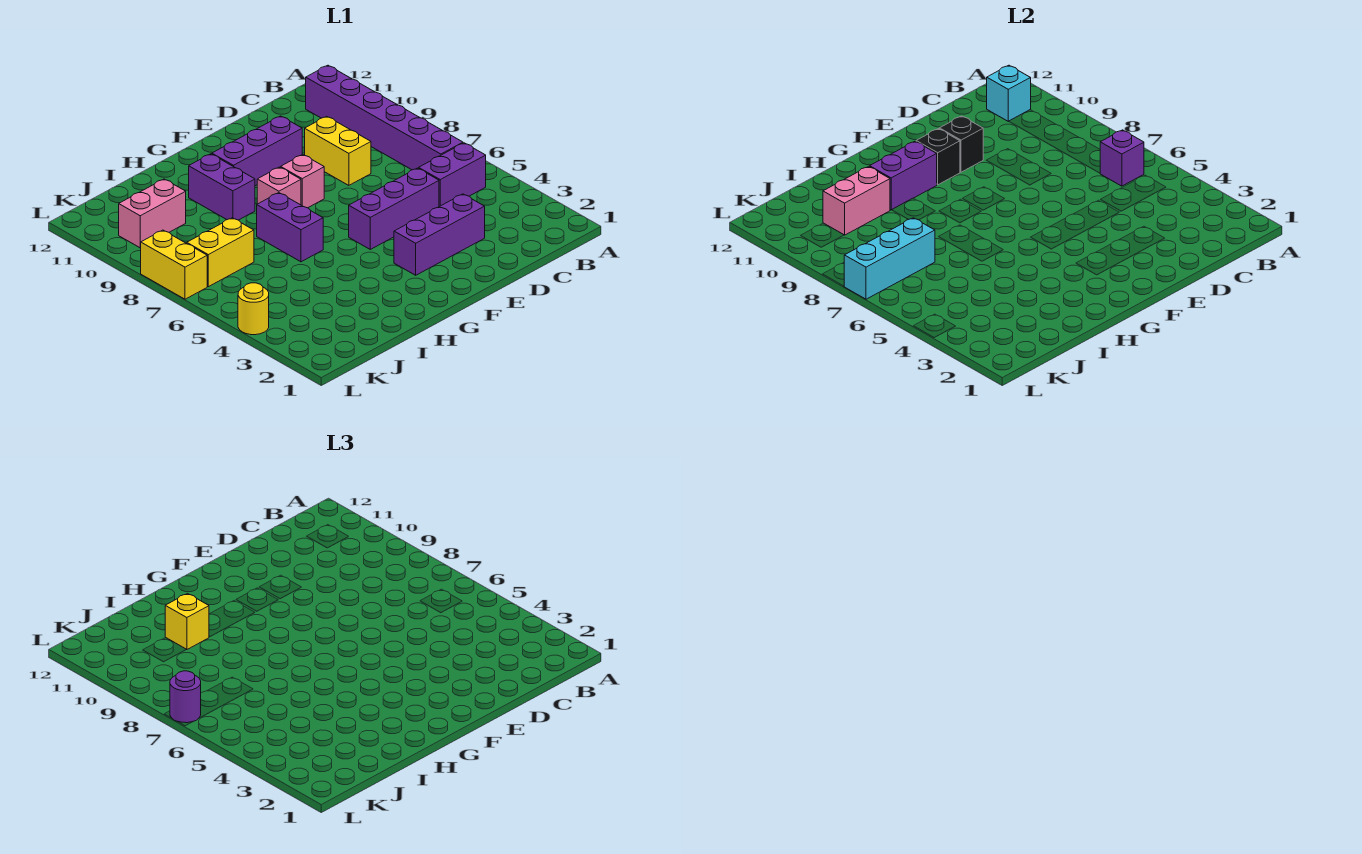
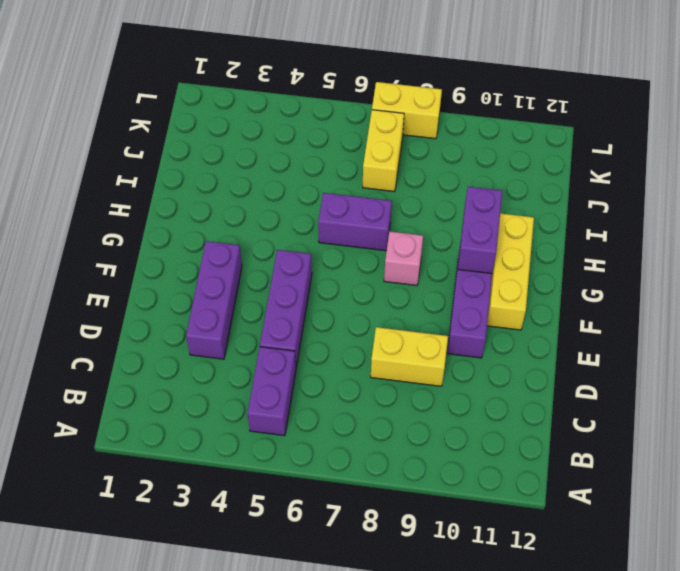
yellow 1x3 brick [487,213,534,330] -> none
none -> purple 1x6 brick [306,65,463,170]
none -> pink 1x1 brick [281,154,324,208]
none -> purple 1x2 brick [189,154,255,220]

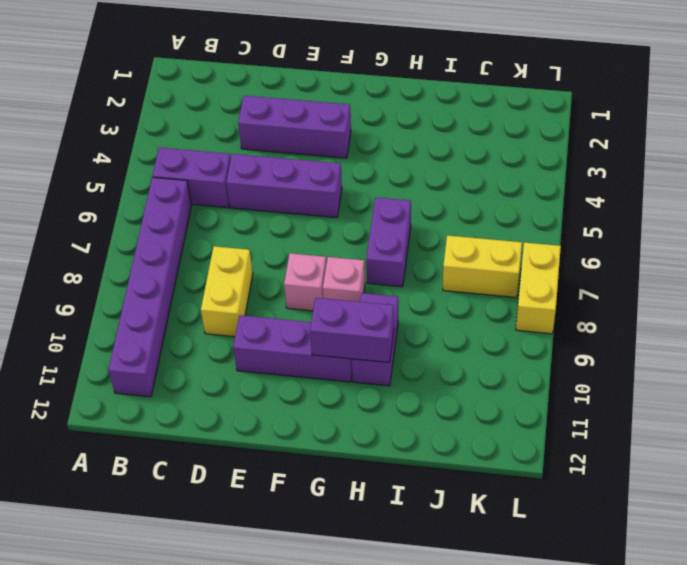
none -> pink 1x2 brick [119,179,186,248]
none -> yellow 1x1 round brick [238,283,269,335]
none -> purple 1x1 brick [1100,130,1144,186]

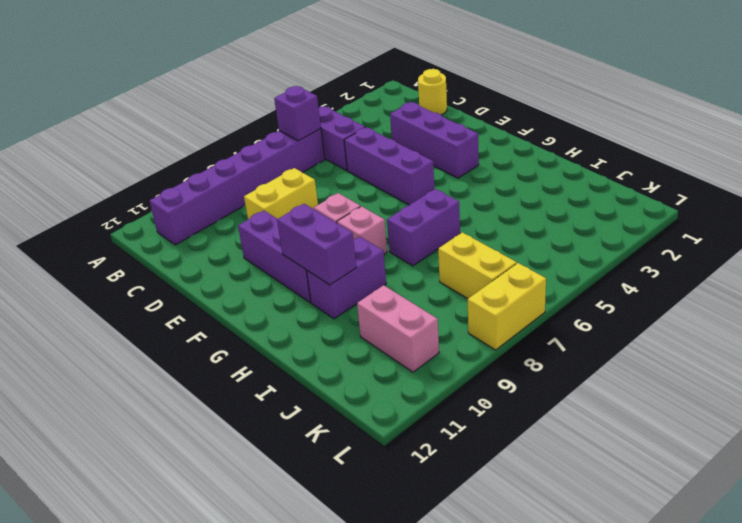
yellow 1x1 round brick [418,69,447,115] -> yellow 1x1 round brick moved to [238,283,269,335]
none -> cyan 1x1 brick [987,65,1031,121]
none -> black 1x1 brick [940,116,983,172]
none -> black 1x1 brick [916,129,960,185]

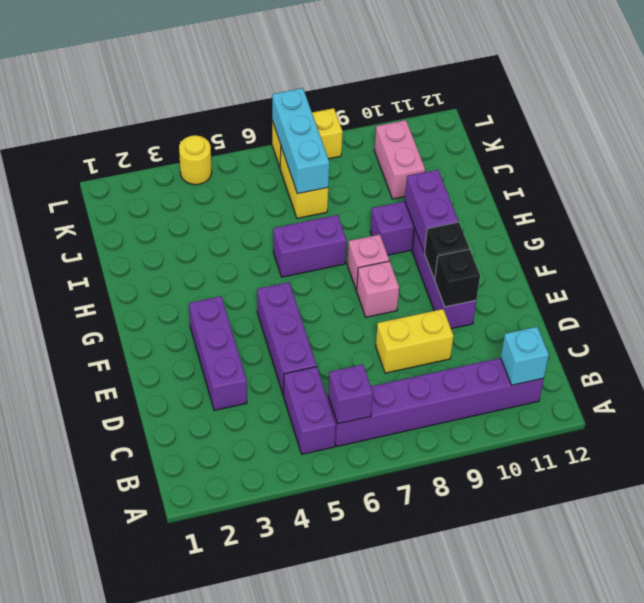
none -> pink 1x2 brick [823,166,890,235]
none -> yellow 1x1 brick [165,593,209,650]
none -> purple 1x1 round brick [170,671,201,723]

